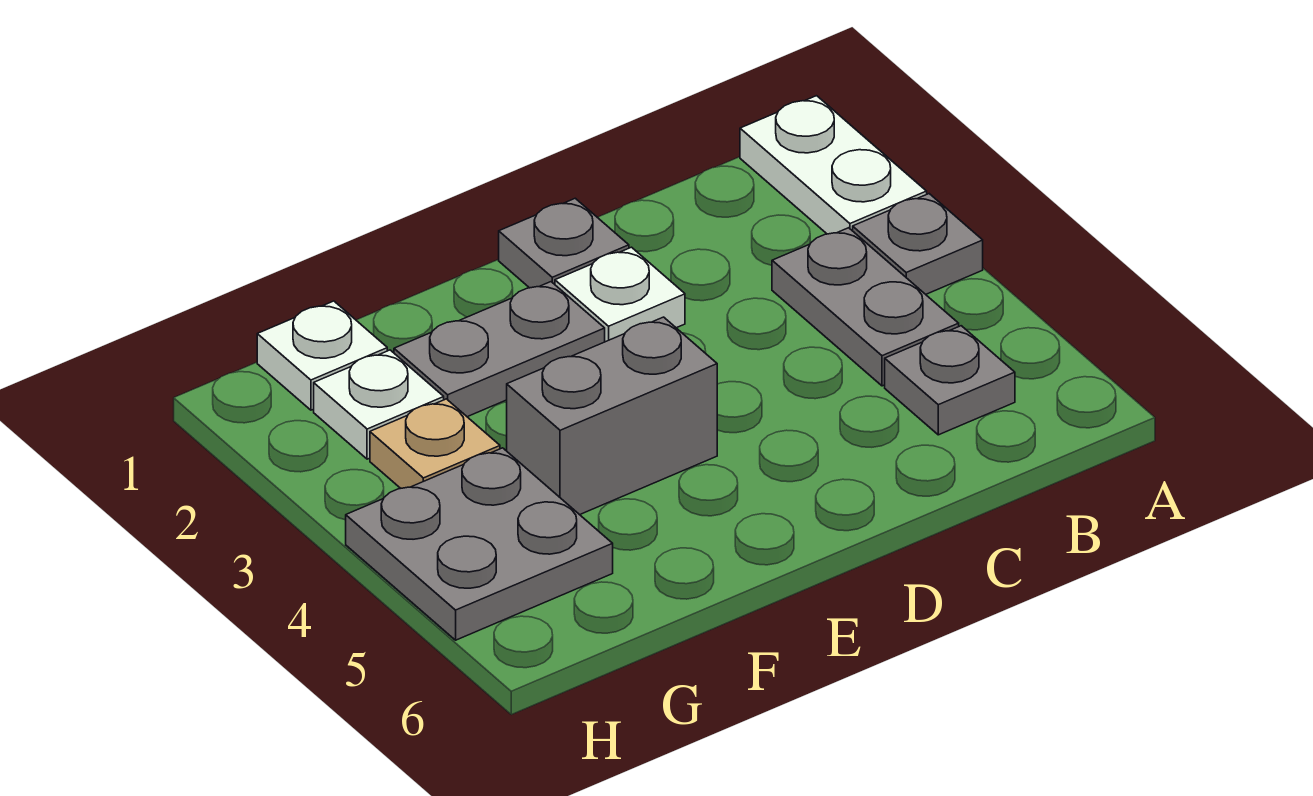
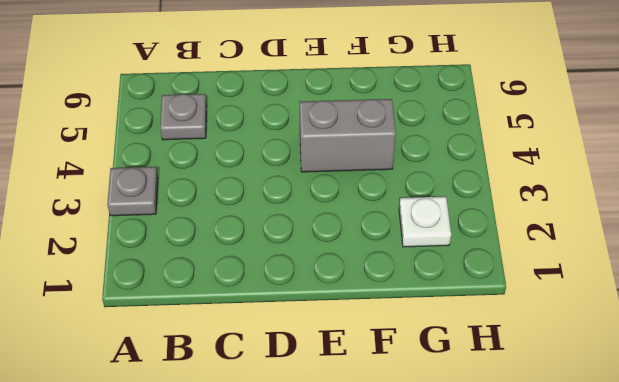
none -> white 1x2 plate [740,96,927,234]
none -> grey 1x2 plate [772,228,959,386]
none -> grey 1x1 plate [499,198,629,288]

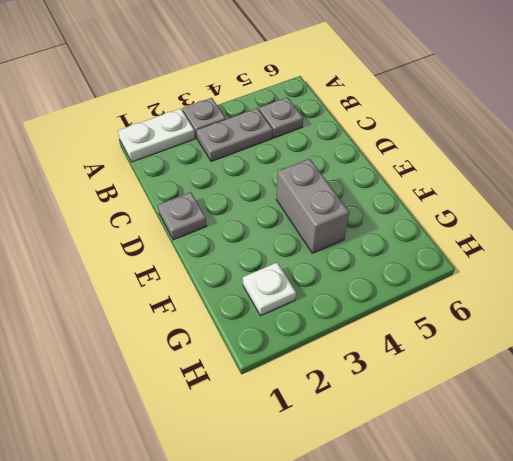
none -> white 1x1 plate [555,247,685,342]
none -> grey 1x2 plate [394,282,605,417]
none -> white 1x1 plate [257,301,387,410]

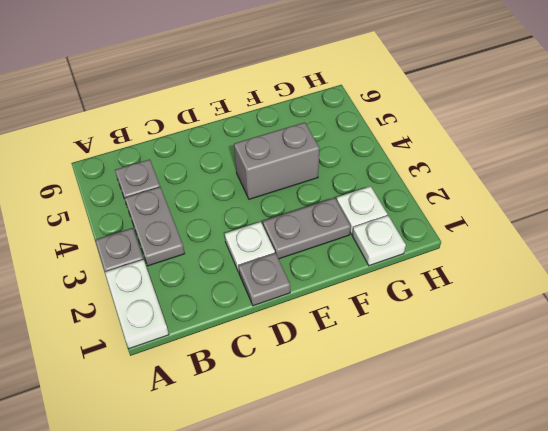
none -> tan 1x1 plate [370,399,500,488]
none -> grey 2x2 plate [346,448,613,640]

